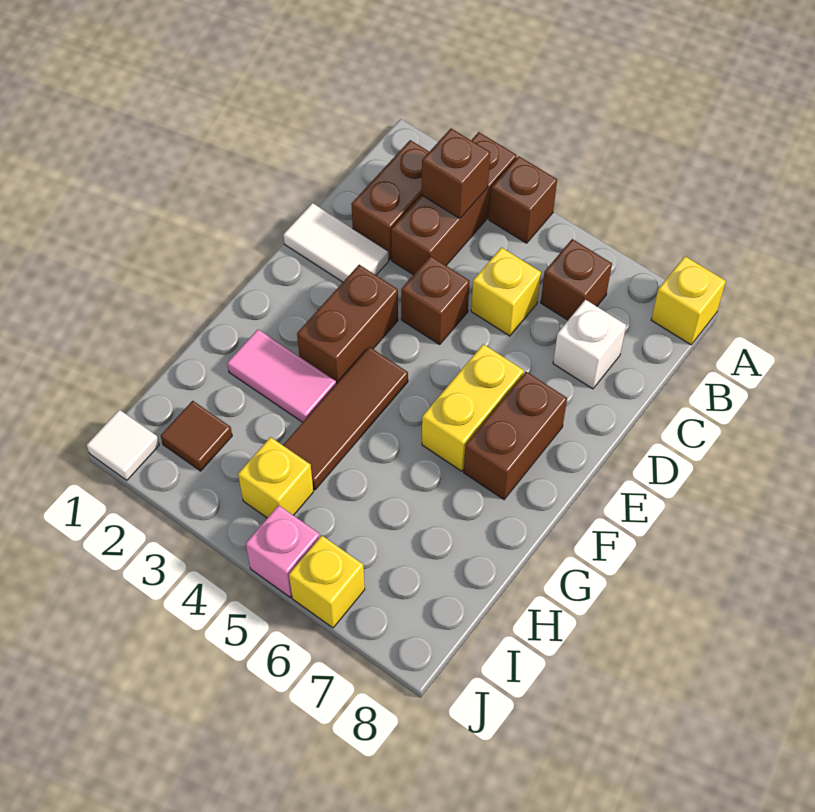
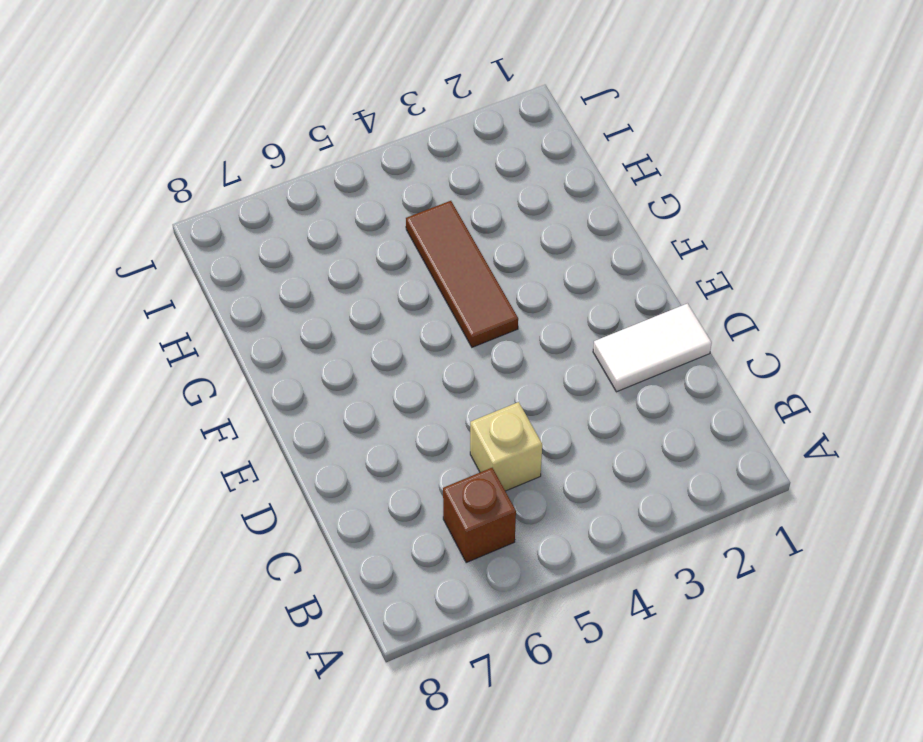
tan 1x1 brick [470,402,542,491] -> yellow 1x1 brick [471,248,541,336]
none -> brown 1x3 brick [391,132,517,275]
none -> brown 1x1 brick [489,156,557,243]
none -> yellow 1x1 brick [651,256,726,345]

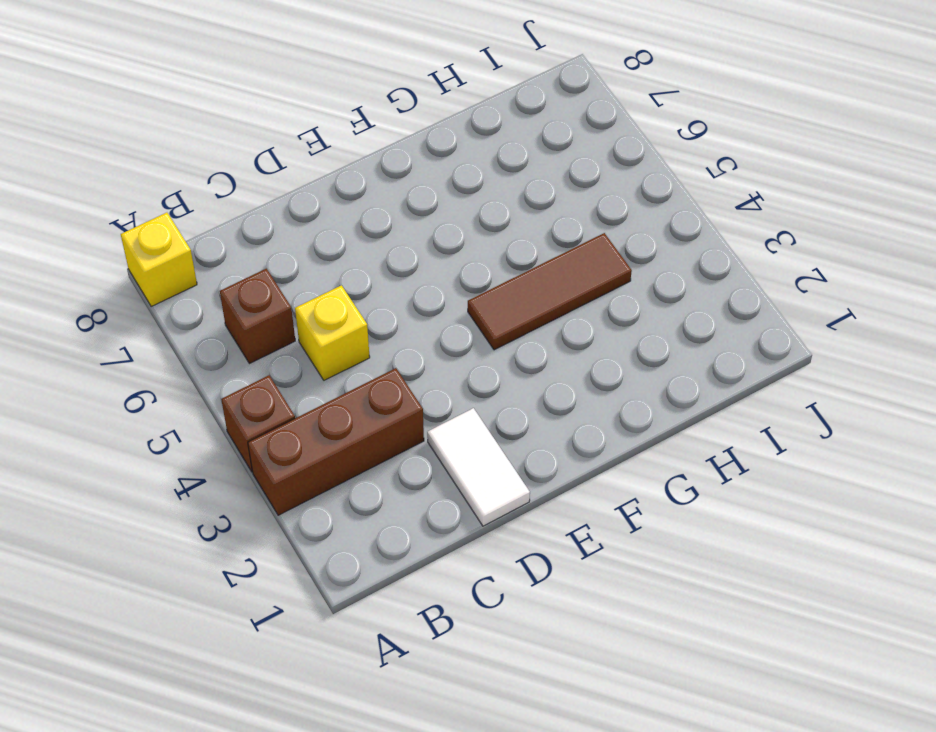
none -> brown 1x2 brick [351,140,429,260]
none -> white 1x1 brick [553,300,626,389]
none -> brown 1x1 brick [401,256,470,345]

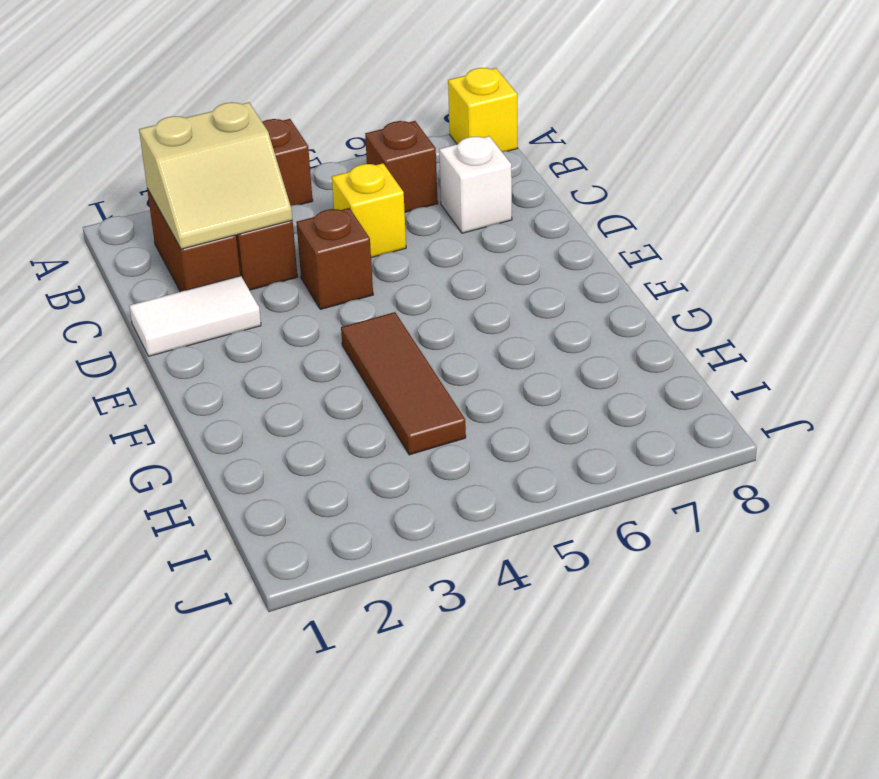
tan 2x2 slope [139,102,293,249] -> brown 1x1 brick [422,129,490,218]
none -> brown 1x2 brick [297,265,398,384]
none -> yellow 1x2 brick [422,344,524,471]
none -> brown 1x2 brick [464,372,567,499]

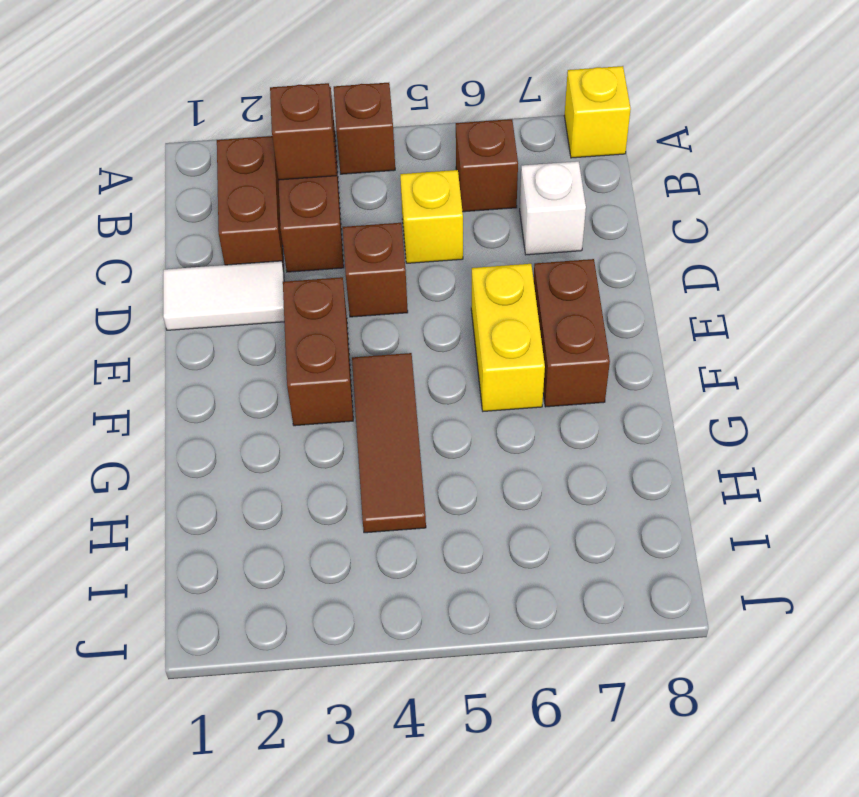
none -> pink 1x2 tile [227,329,336,422]
none -> brown 1x1 tile [161,401,232,471]
none -> yellow 1x1 brick [238,437,313,518]

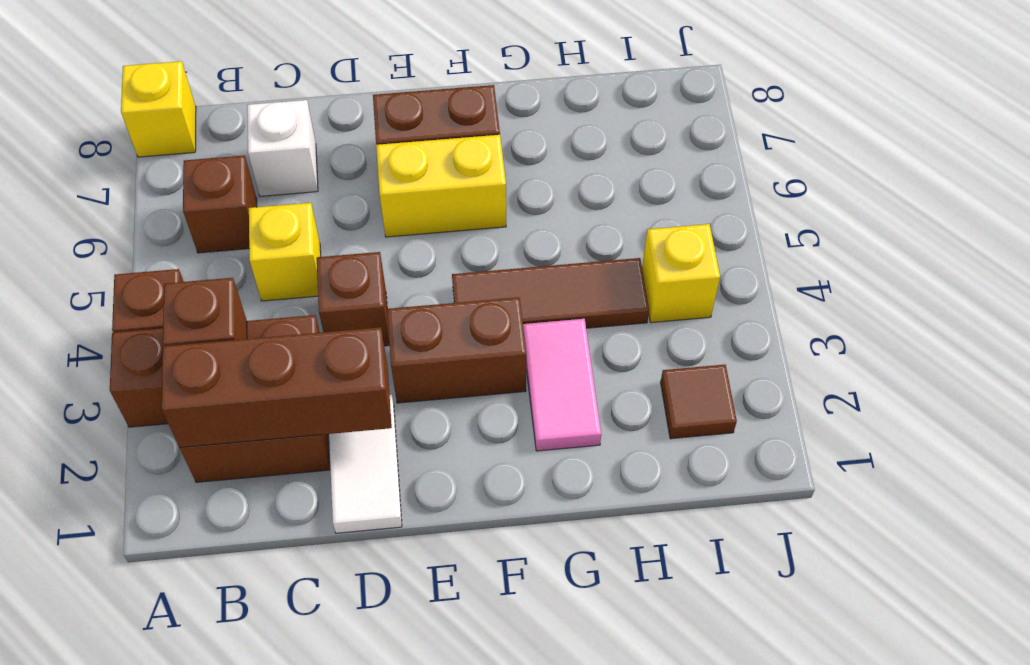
brown 1x3 brick [161,327,392,448] -> none
none -> white 1x1 tile [87,410,159,480]
none -> pink 1x1 brick [246,505,320,597]
none -> yellow 1x1 brick [289,535,365,628]

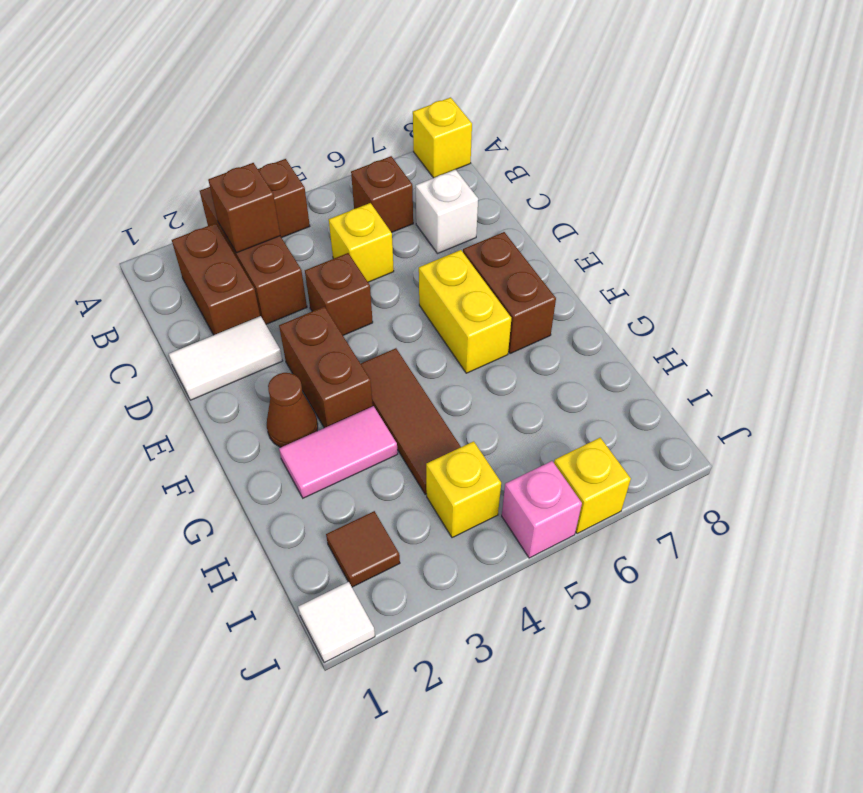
brown 1x1 cone [267,373,318,447] -> none

